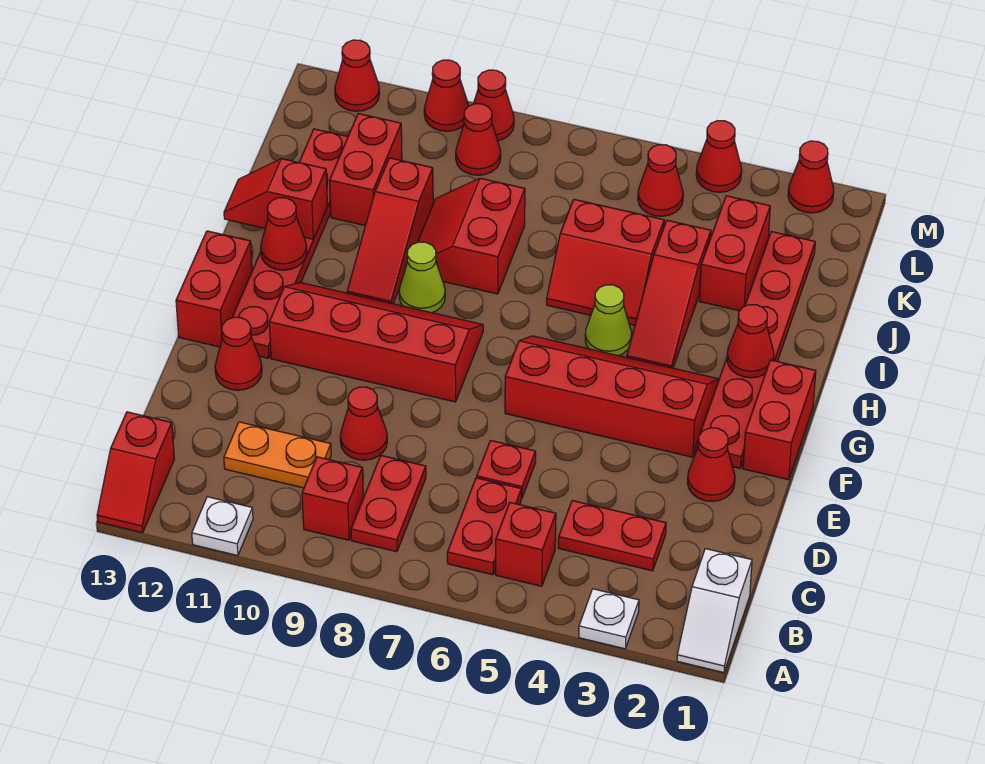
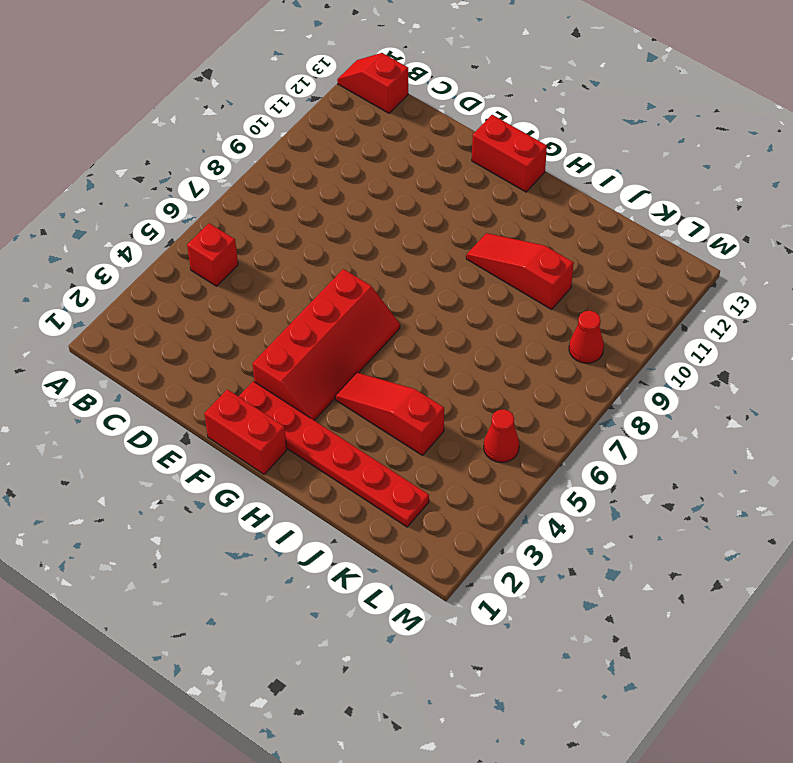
none -> white 1x2 slope [677,549,752,673]
none -> white 1x1 plate [579,589,639,649]
none -> white 1x1 plate [192,497,253,556]
none -> red 1x2 plate [447,478,521,575]

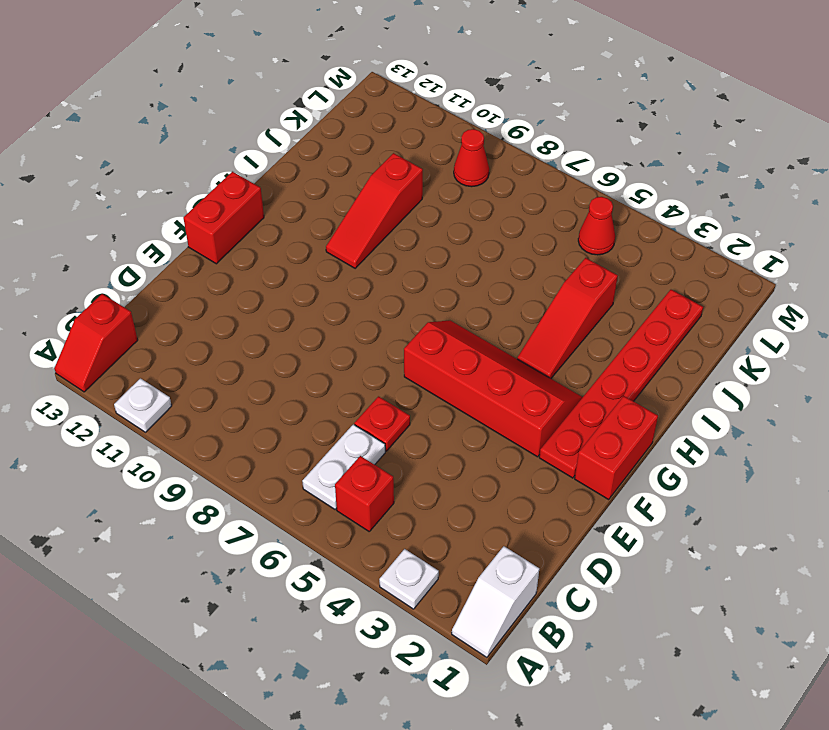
white 1x2 plate [302,424,385,509] -> red 1x2 plate [447,478,521,575]
none -> red 1x2 plate [351,455,426,552]
none -> red 1x1 brick [302,457,363,540]
none -> red 1x2 plate [558,501,666,571]
none -> orange 1x2 plate [224,422,331,488]

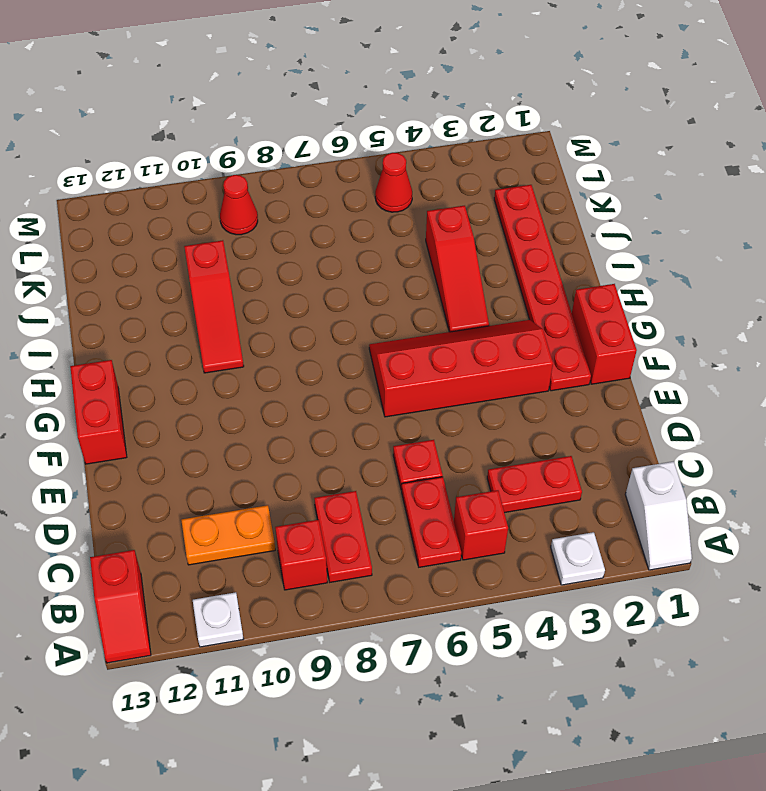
none -> red 1x1 cone [340,387,387,460]
none -> red 1x1 cone [687,428,735,501]
none -> red 1x1 cone [215,317,262,390]
none -> red 2x4 slope [269,283,483,402]

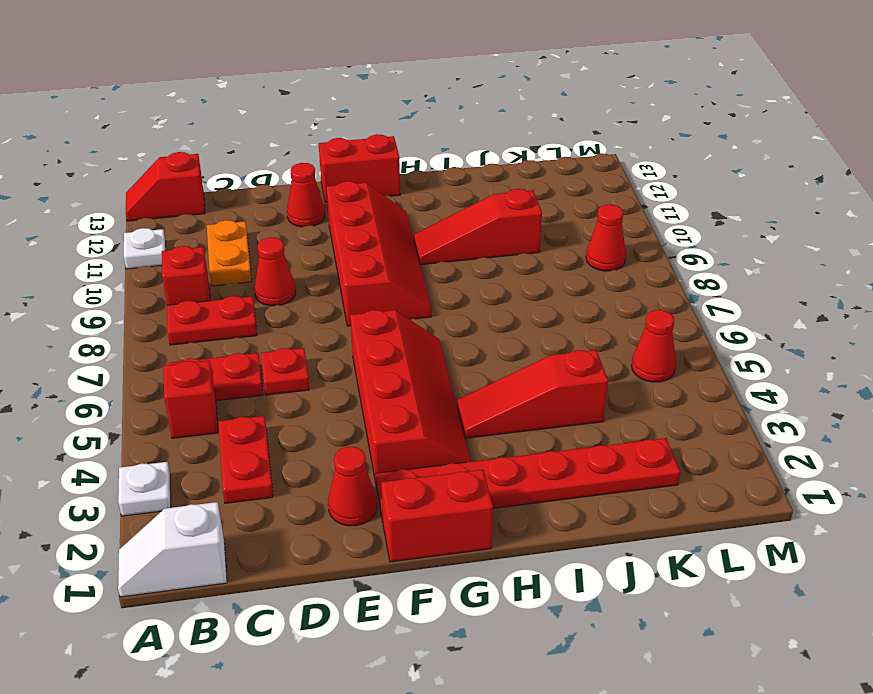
none -> red 1x6 plate [232,129,348,358]
none -> lime 1x1 cone [585,285,632,356]
none -> lime 1x1 cone [399,242,445,313]
none -> red 2x2 slope [547,199,664,325]

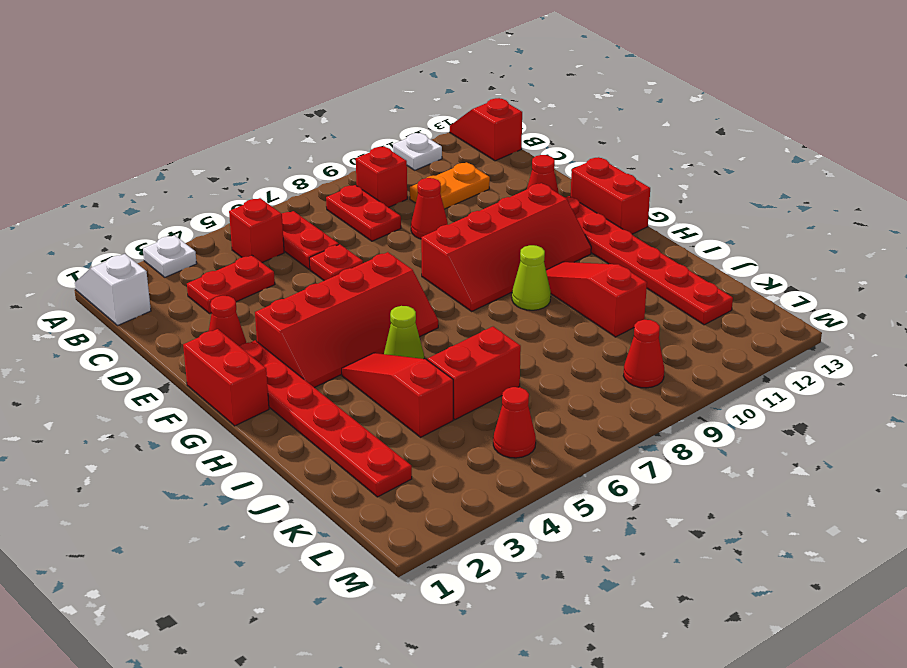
none -> red 2x2 slope [418,178,525,294]
none -> red 1x2 brick [700,196,770,311]
none -> red 1x2 brick [330,114,402,226]
none -> red 1x1 cone [788,141,834,213]

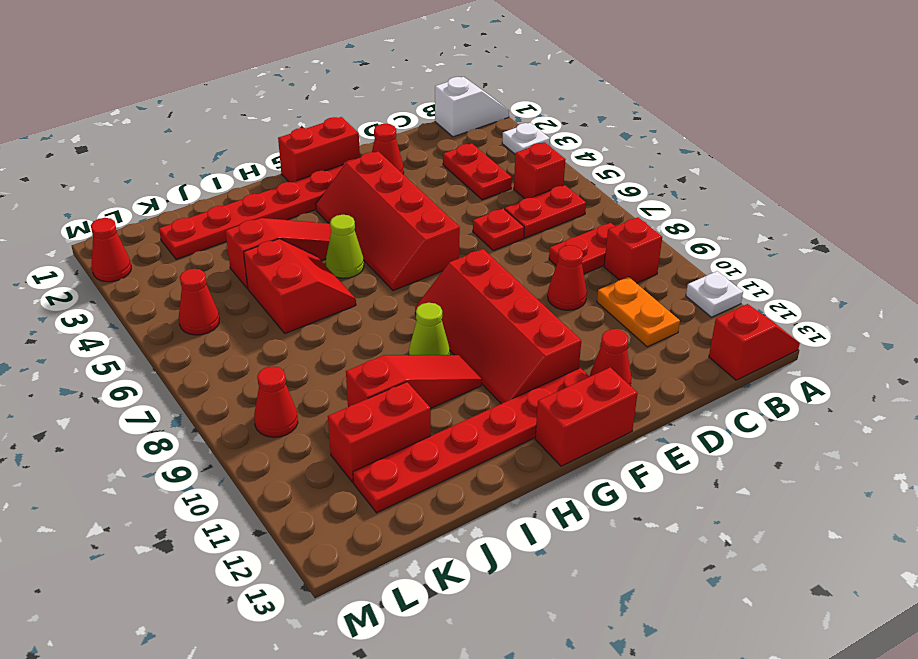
none -> red 2x2 slope [418,178,525,294]
none -> red 1x2 brick [700,196,770,311]
none -> red 1x1 cone [696,121,742,192]
none -> red 1x1 cone [474,70,514,141]

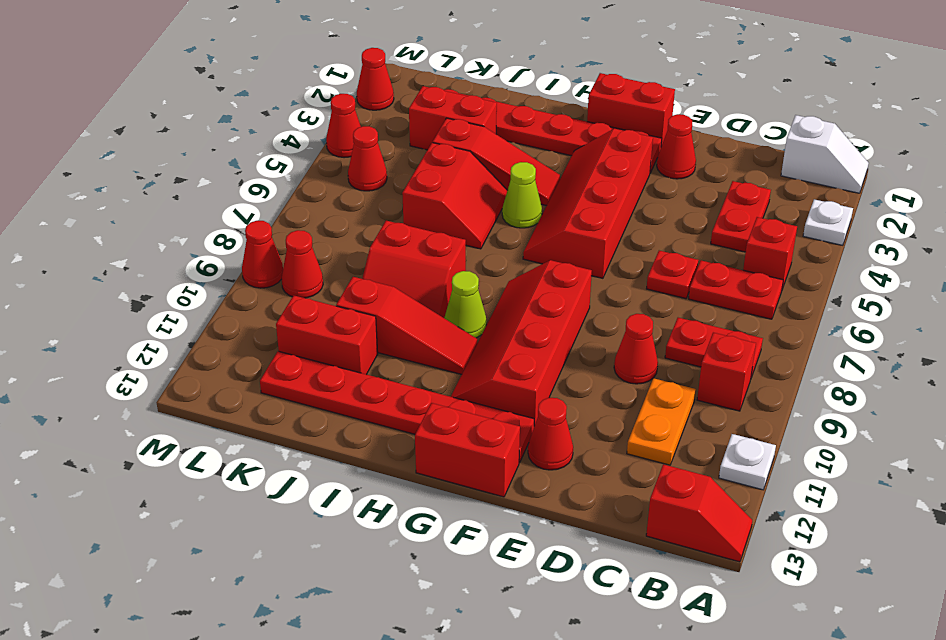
none -> red 1x1 cone [424,60,468,131]
none -> red 1x1 cone [335,40,380,111]
none -> red 1x1 cone [727,305,774,378]
none -> red 1x1 cone [261,198,307,270]

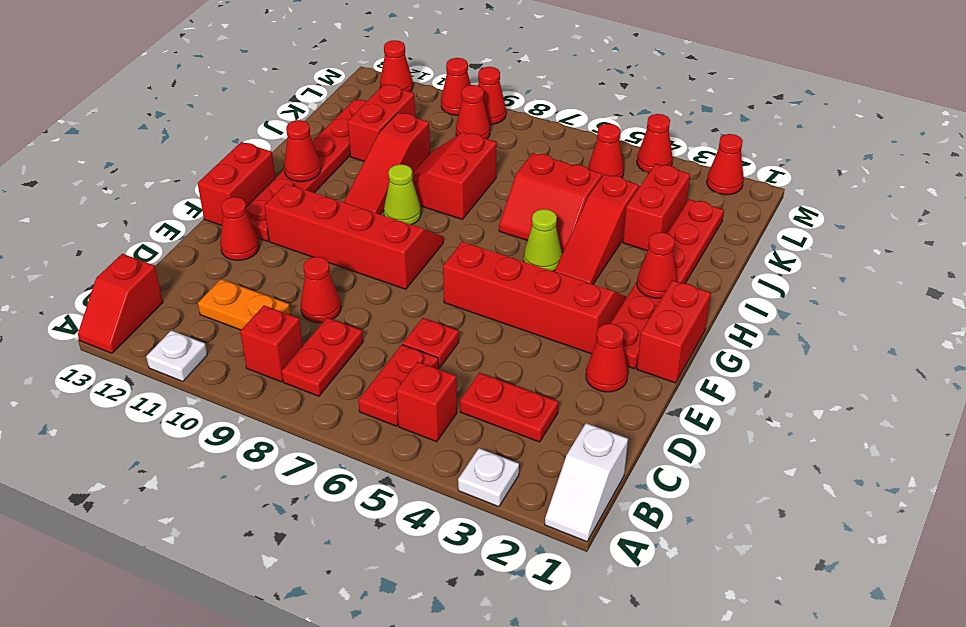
none -> red 1x2 slope [224,159,328,239]

